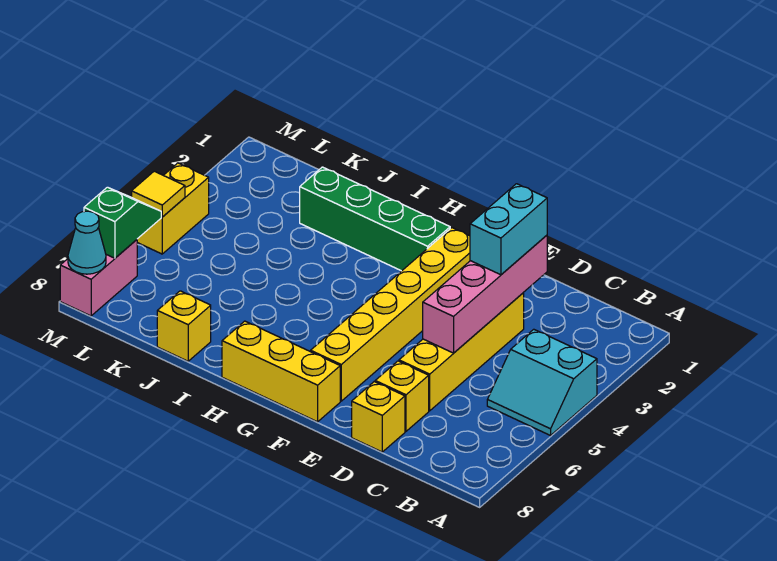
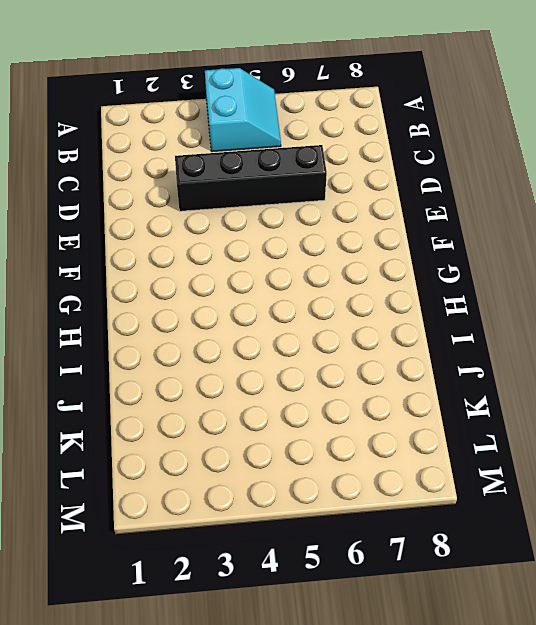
black 1x4 brick [175,145,327,211] -> yellow 1x4 brick [399,293,524,411]
none -> yellow 1x1 brick [375,361,429,431]
none -> yellow 1x1 brick [352,382,405,452]
none -> yellow 1x6 brick [311,228,470,401]

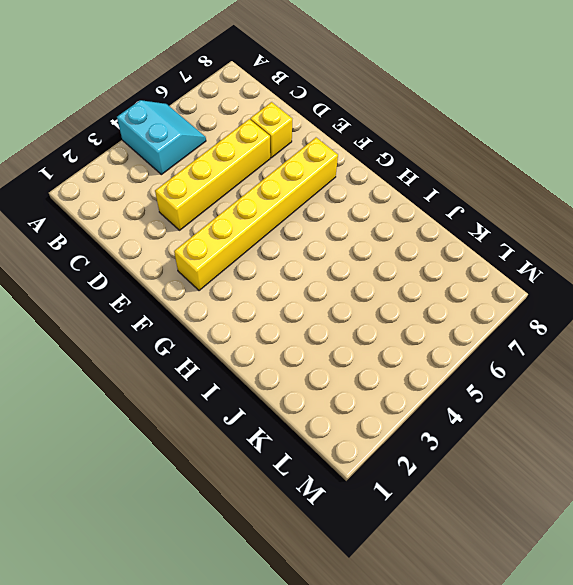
none -> yellow 1x1 brick [352,382,405,452]
none -> yellow 1x3 brick [222,321,340,422]
none -> green 1x4 brick [300,167,450,271]

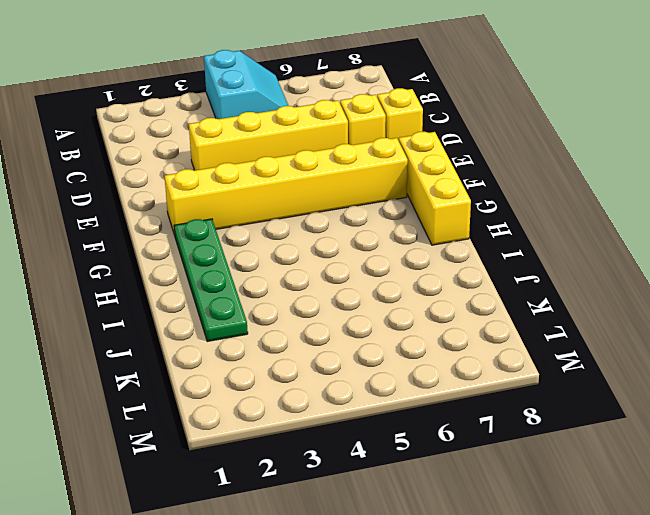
green 1x4 plate [174,219,248,342] -> green 1x4 brick [300,167,450,271]
none -> yellow 1x1 brick [157,291,211,361]
none -> yellow 1x2 brick [137,163,209,254]
none -> pink 1x2 brick [60,240,137,316]

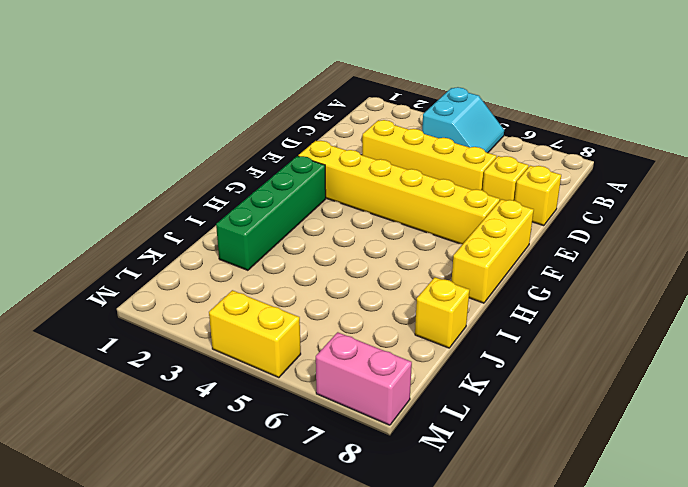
none -> pink 1x4 brick [423,235,547,353]
none -> yellow 1x1 tile [132,171,185,217]
none -> green 1x2 slope [84,187,161,258]

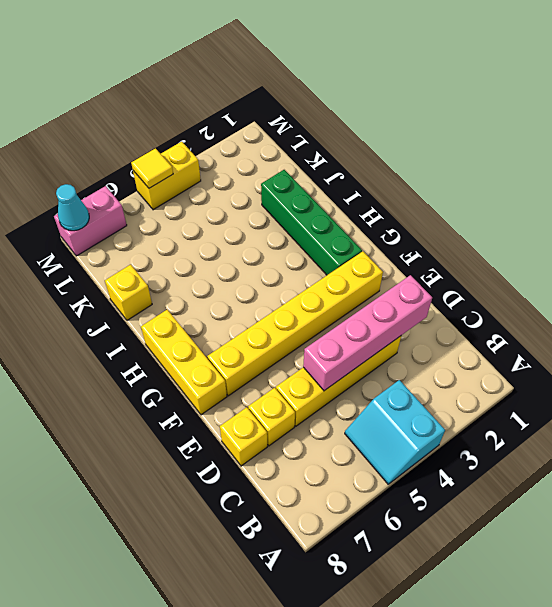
none -> green 1x2 slope [84,187,161,258]
none -> cyan 1x2 brick [470,184,547,275]

